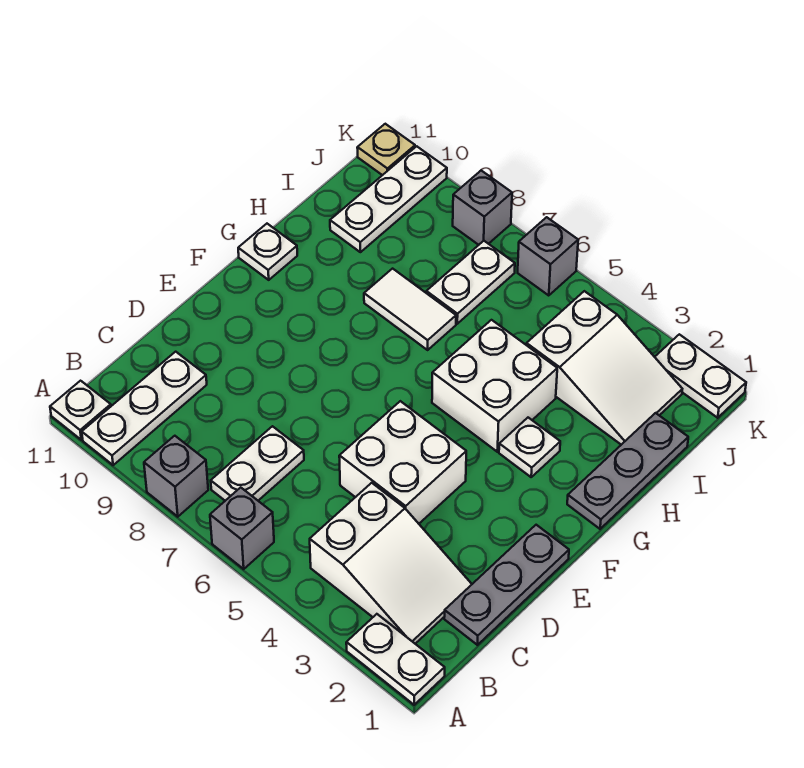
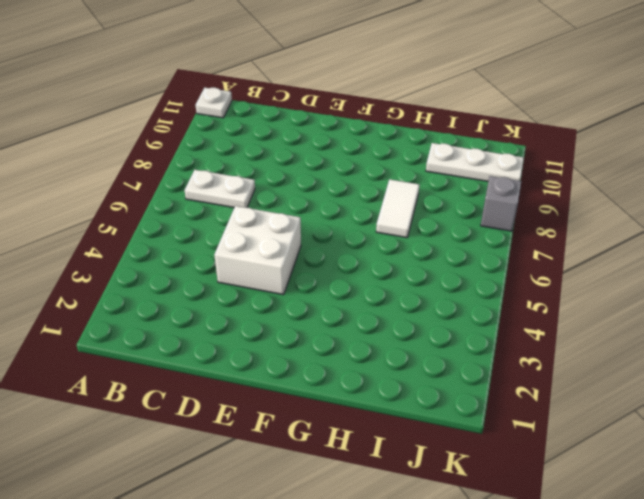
none -> white 1x2 plate [346,614,445,705]
none -> grey 1x1 brick [210,487,274,569]
none -> grey 1x1 brick [144,436,208,517]

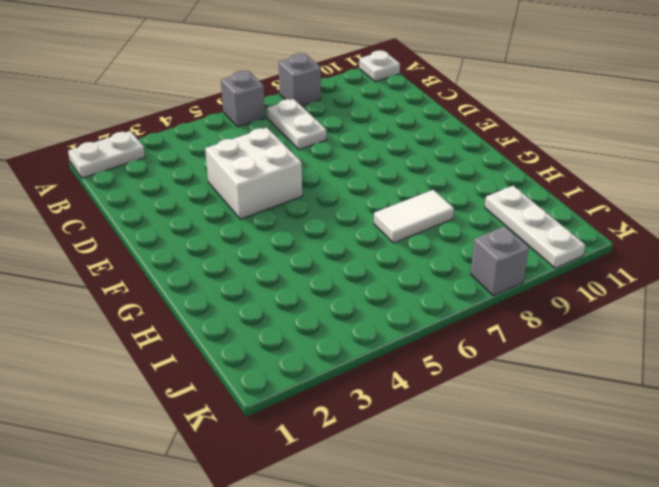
none -> white 1x3 plate [82,352,207,465]
none -> white 2x3 slope [310,483,472,644]
none -> grey 1x3 plate [444,525,569,645]

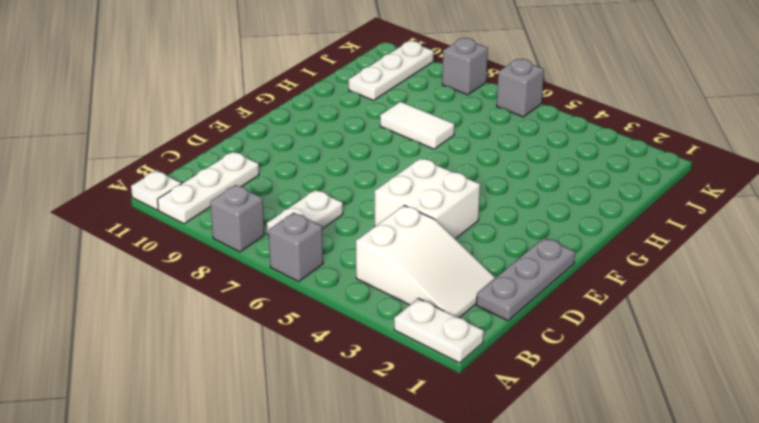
none -> grey 1x3 plate [567,413,688,529]
none -> white 1x1 plate [499,418,560,477]
none -> white 2x2 brick [432,320,557,452]

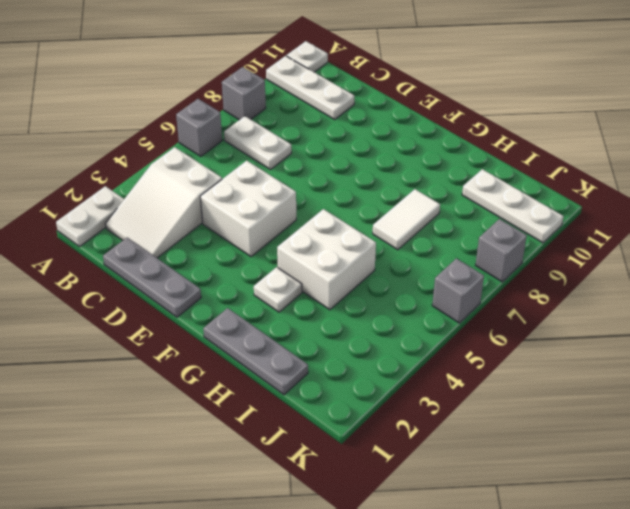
none -> white 1x1 plate [238,224,297,280]
none -> white 2x3 slope [526,291,682,445]
none -> white 1x2 plate [426,241,515,324]

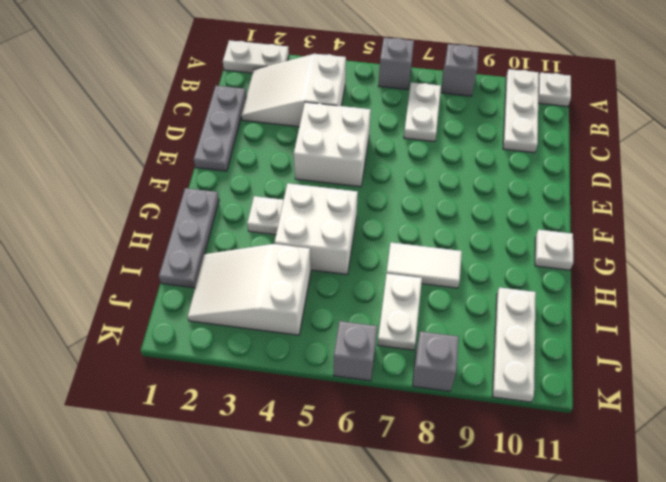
none -> white 1x2 plate [655,334,746,418]
none -> tan 1x1 plate [357,124,415,175]

